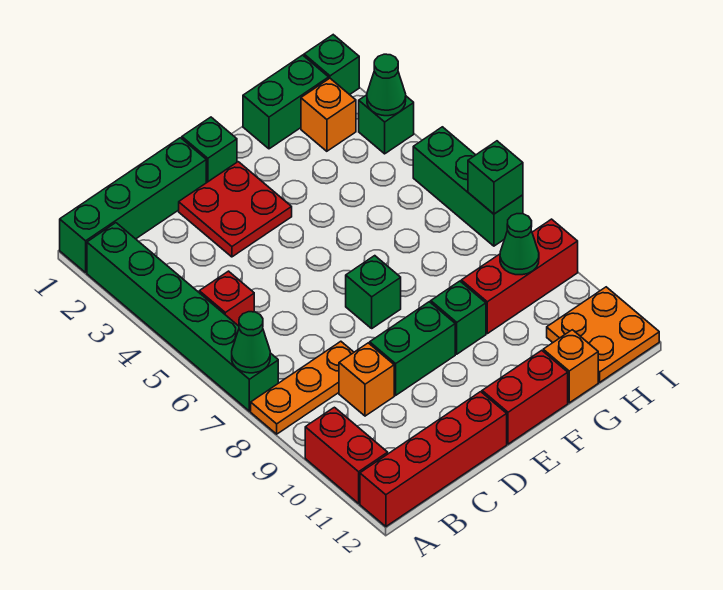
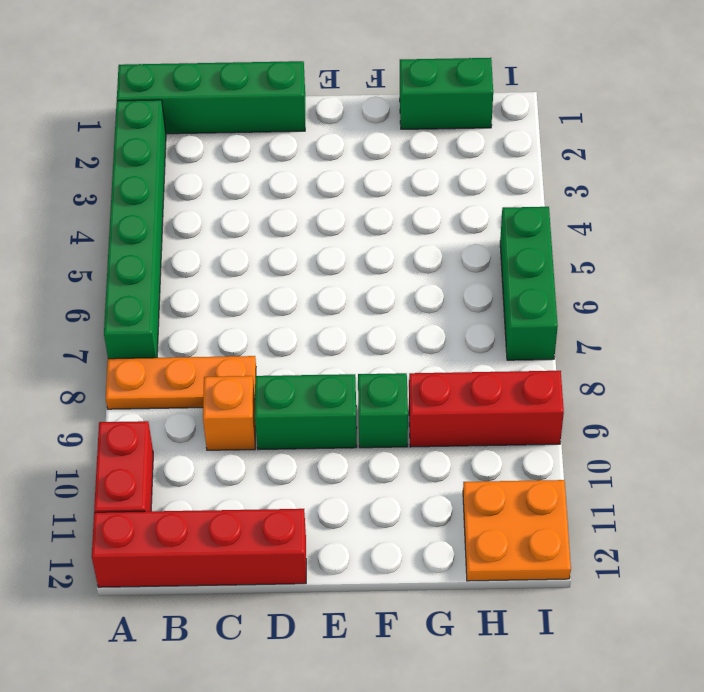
none -> red 1x1 brick [199,271,254,326]
none -> red 2x2 plate [179,162,292,257]
none -> green 1x1 brick [182,117,237,183]

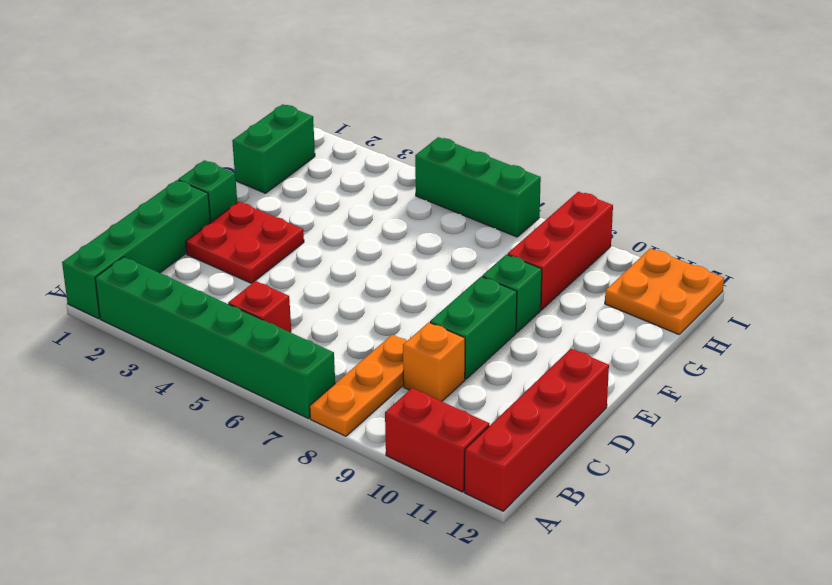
none -> green 1x1 brick [346,256,401,328]
none -> red 1x2 brick [482,350,568,444]
none -> orange 1x1 brick [543,330,598,403]

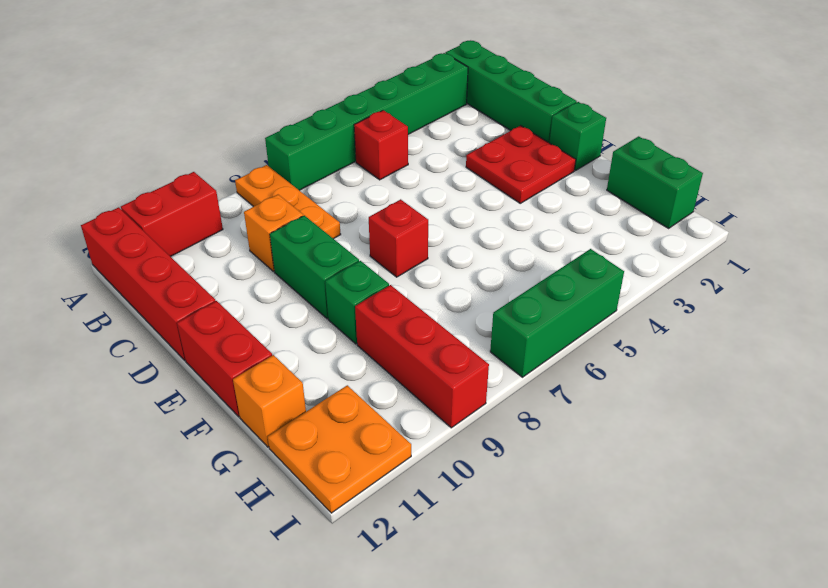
red 1x1 brick [369,199,428,277] -> green 1x1 brick [346,256,401,328]
none -> orange 1x1 brick [301,78,356,151]
none -> green 1x1 brick [304,35,359,95]
none -> green 1x1 brick [359,95,414,154]

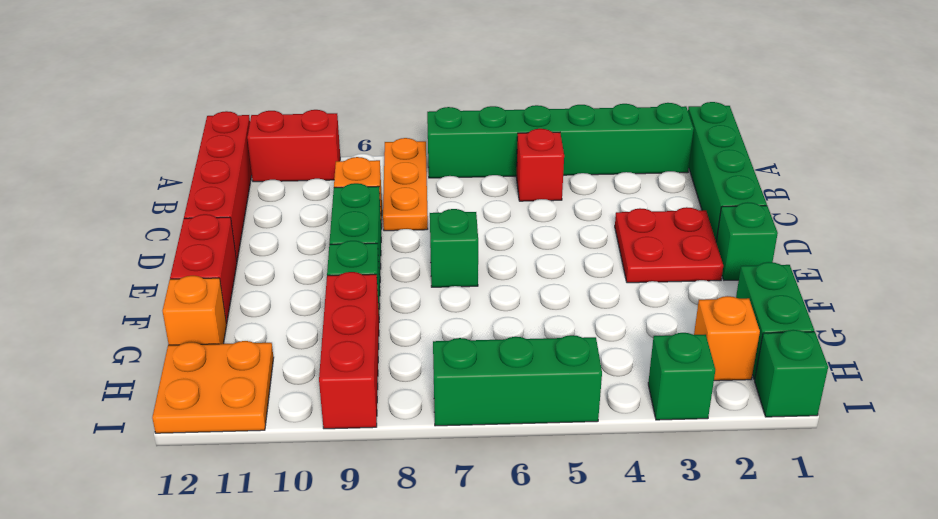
none -> green 1x1 cone [232,312,270,373]
none -> green 1x1 cone [500,214,539,275]
none -> green 1x1 cone [367,54,406,116]

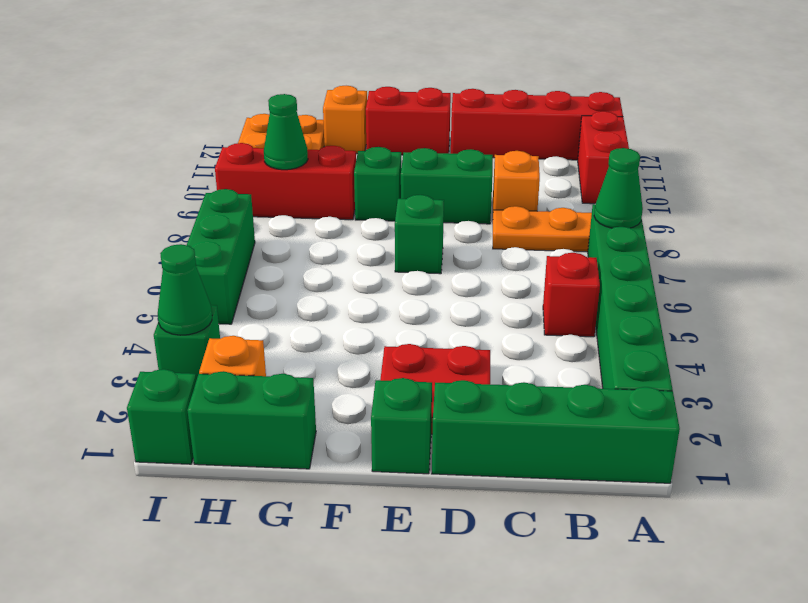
none -> green 1x1 brick [468,141,523,214]

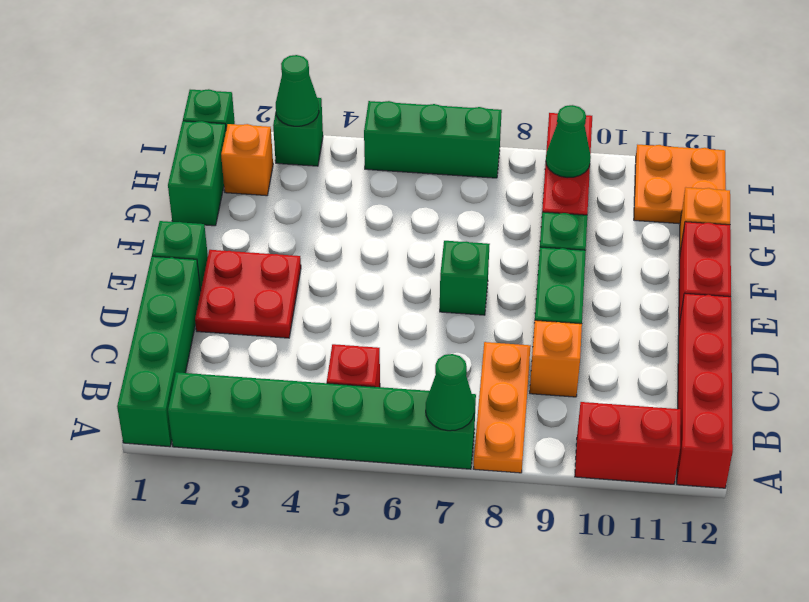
none -> green 1x1 brick [468,141,523,214]

